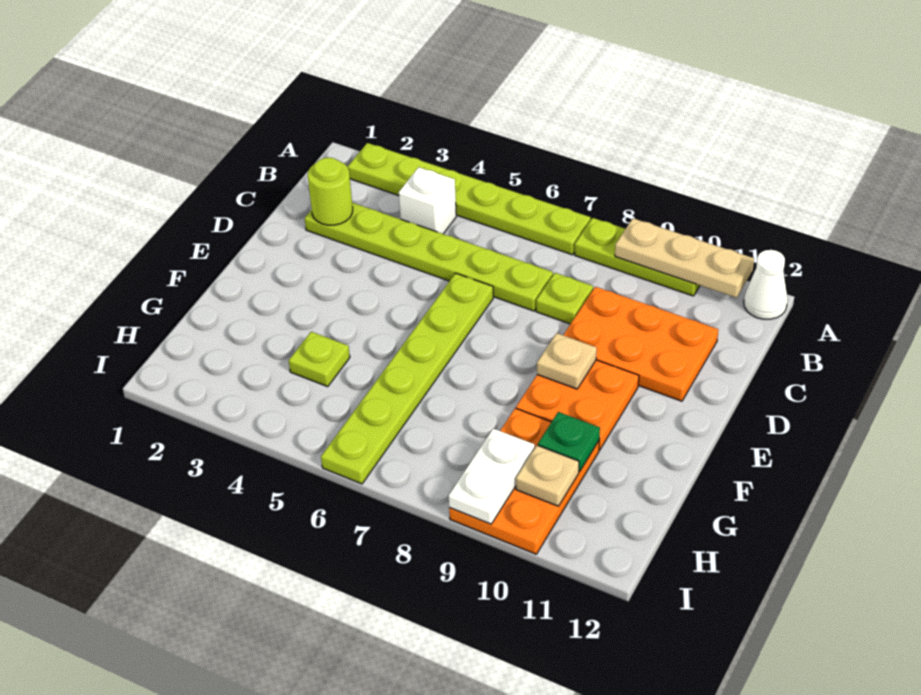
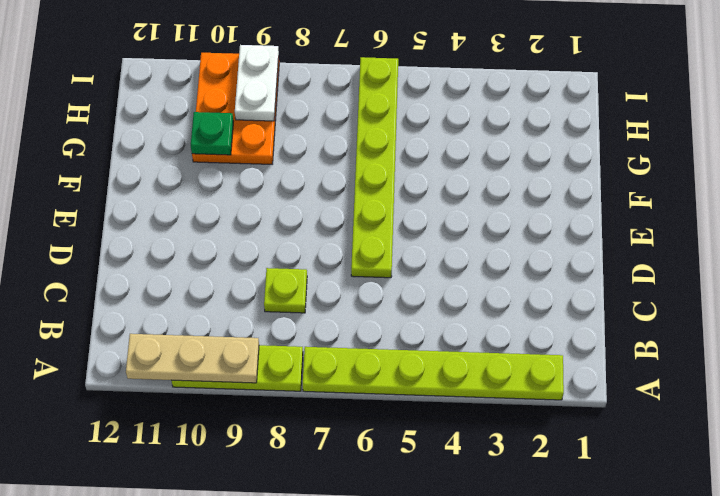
none -> white 1x1 cone [744,250,788,319]
none -> white 1x1 brick [399,167,456,234]
none -> lime 1x6 plate [305,203,553,311]

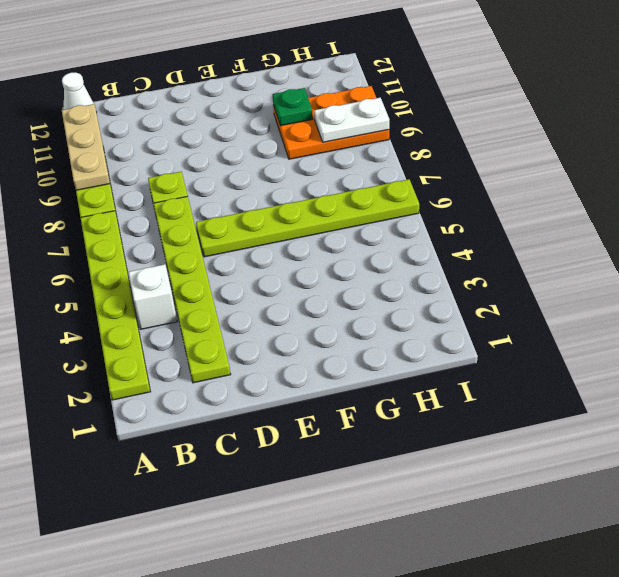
none -> orange 2x3 plate [564,287,718,401]
none -> orange 2x2 plate [516,360,639,450]
none -> lime 1x1 plate [289,332,350,387]

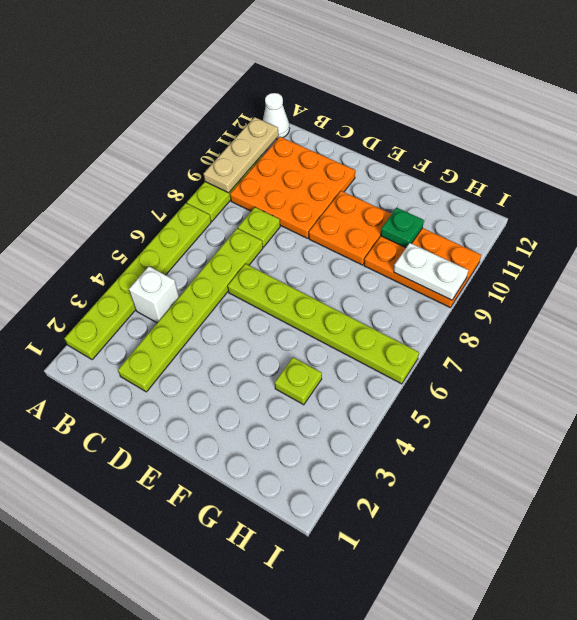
orange 3x3 plate [230,137,355,238] -> orange 2x3 plate [564,287,718,401]
none -> lime 1x1 round brick [308,157,353,225]
none -> tan 1x1 plate [537,333,597,389]
none -> tan 1x1 plate [516,445,579,506]

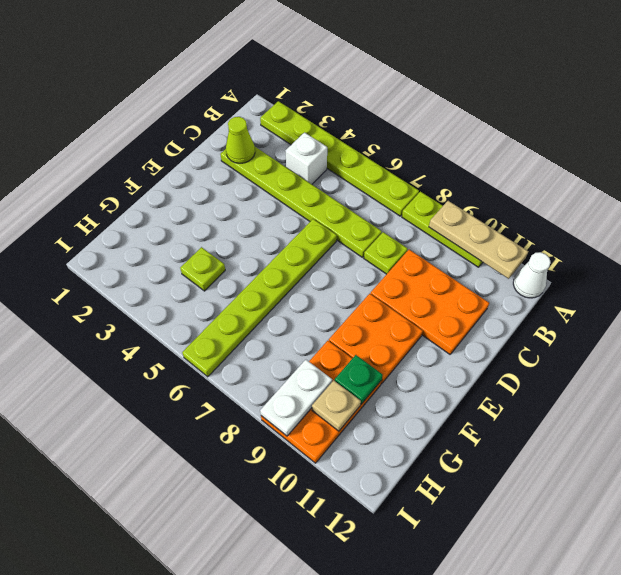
lime 1x1 cone [226,117,255,163] -> lime 1x1 round brick [308,157,353,225]
none -> tan 1x1 plate [537,333,597,389]

